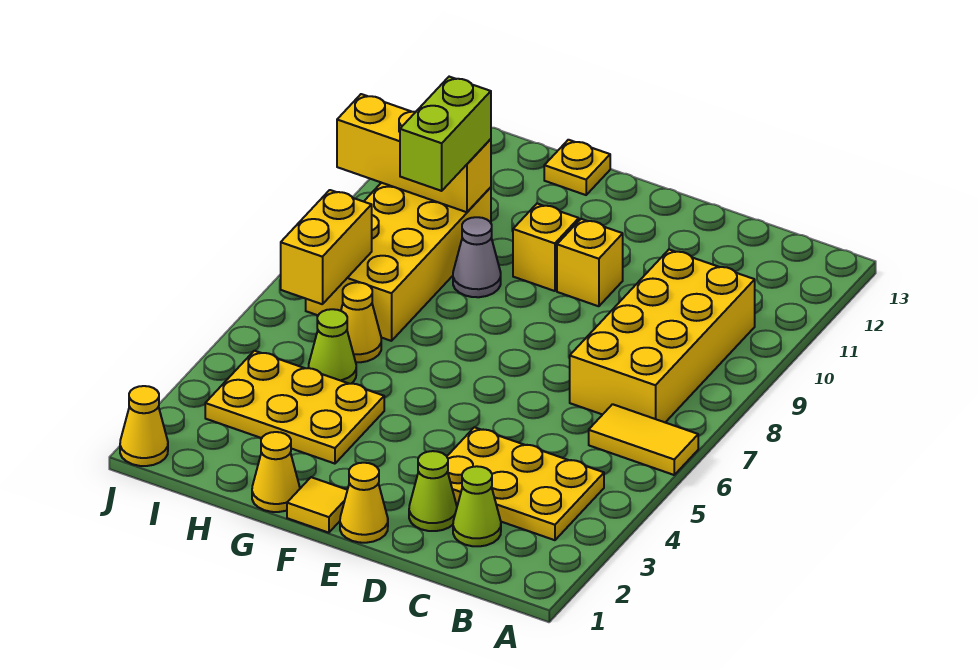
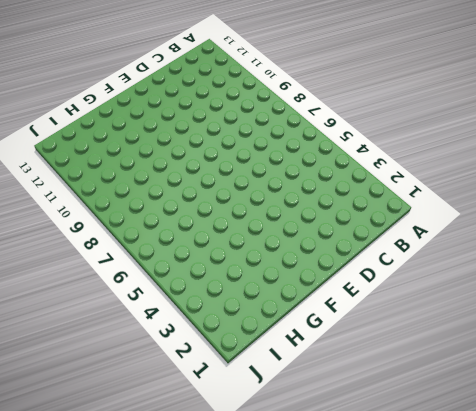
none -> yellow 1x2 tile [589,404,698,475]
none -> yellow 2x3 plate [447,427,604,540]
none -> yellow 2x4 brick [570,250,755,422]

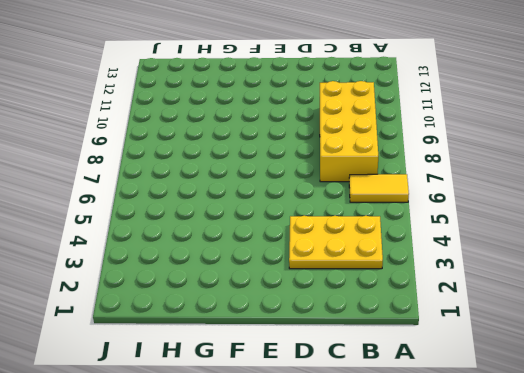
none -> lime 1x1 cone [453,466,501,546]
none -> lime 1x1 cone [409,451,457,531]
none -> yellow 1x1 cone [340,463,388,543]

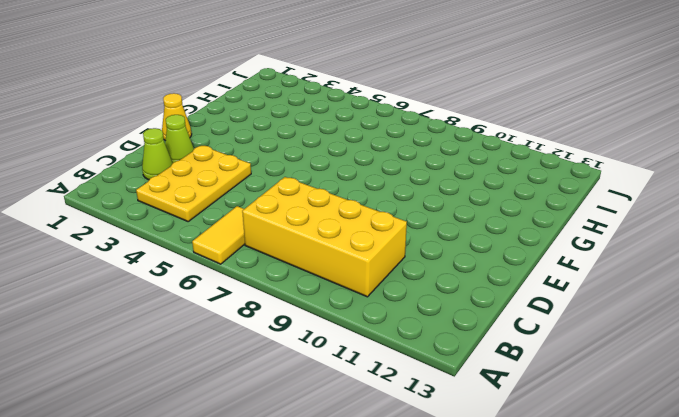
none -> yellow 1x1 brick [557,219,623,306]
none -> yellow 1x1 tile [287,477,347,533]
none -> yellow 1x1 brick [513,204,579,291]

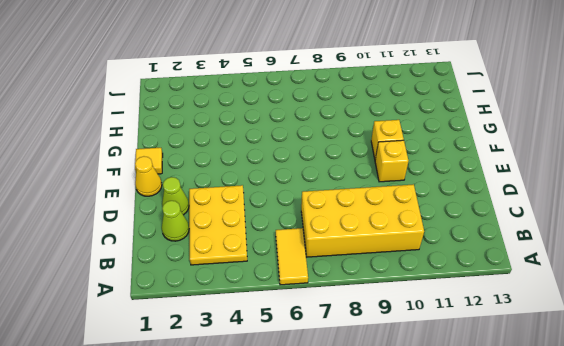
none -> yellow 1x1 cone [252,432,300,512]
none -> yellow 2x3 plate [205,351,384,464]
none -> grey 1x1 cone [453,217,501,297]

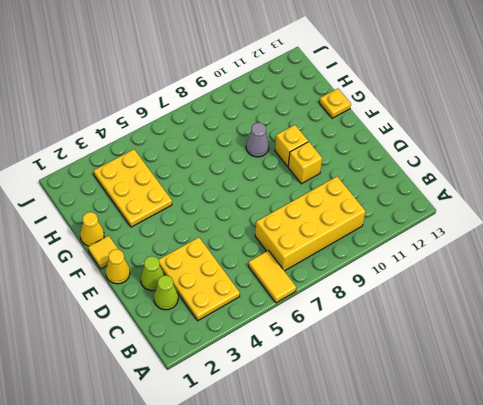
none -> lime 1x1 cone [309,309,356,384]
none -> yellow 1x1 cone [341,282,381,362]
none -> yellow 2x4 brick [306,183,491,341]

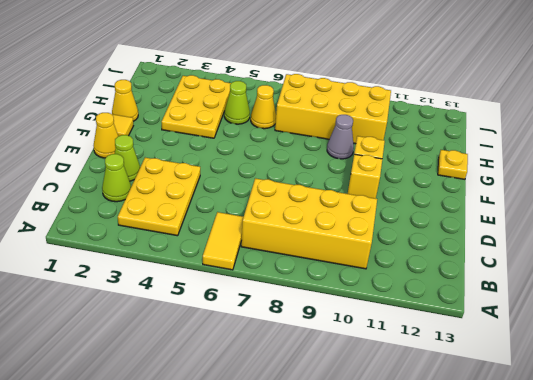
none -> yellow 1x1 cone [120,386,168,466]
none -> yellow 1x3 brick [337,94,491,212]
none -> yellow 1x2 brick [281,190,372,304]

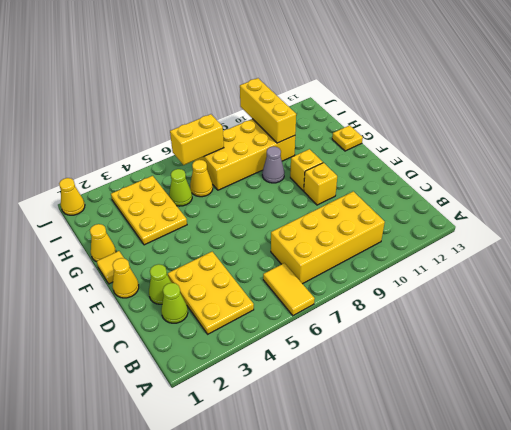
none -> lime 1x2 brick [400,77,491,191]

